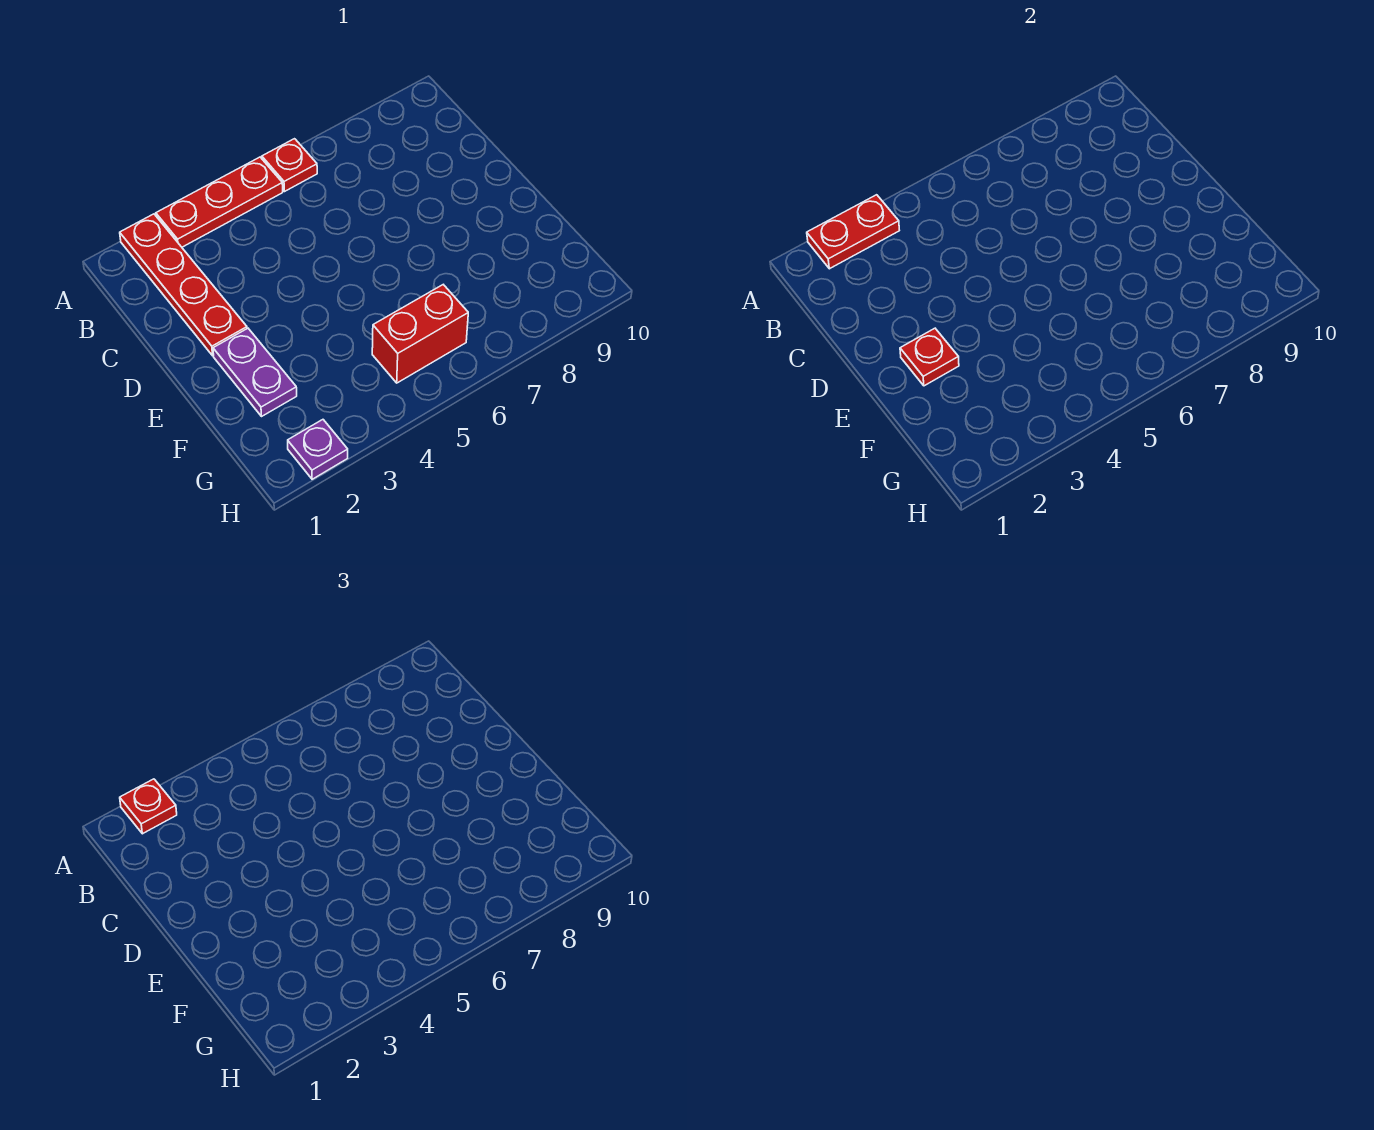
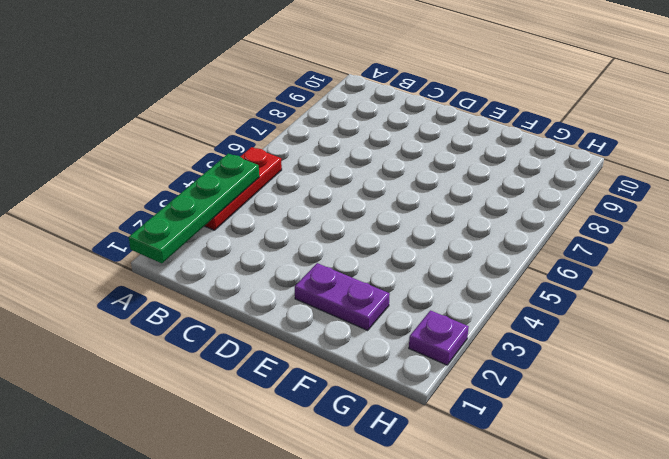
green 1x4 plate [129,154,259,263] -> red 1x2 plate [807,195,899,269]
none -> red 1x4 plate [120,214,247,356]
none -> red 1x1 plate [262,139,317,192]

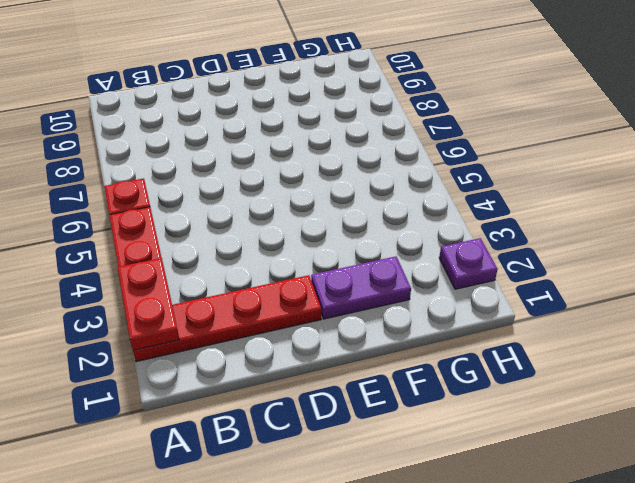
none -> red 1x2 brick [372,285,468,383]
none -> red 1x1 plate [900,328,959,386]

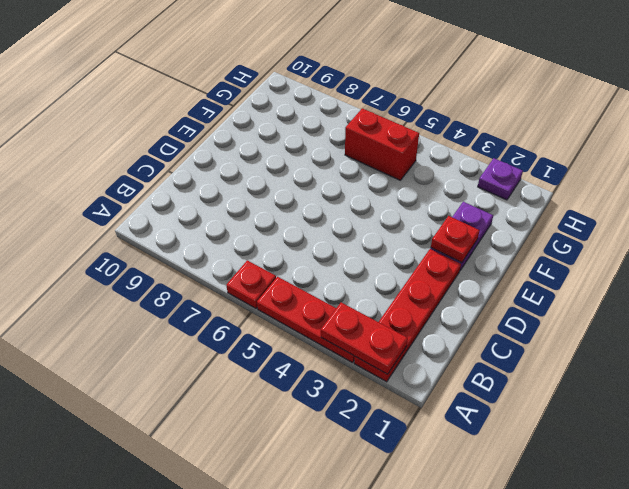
none -> red 1x1 plate [120,779,177,834]

